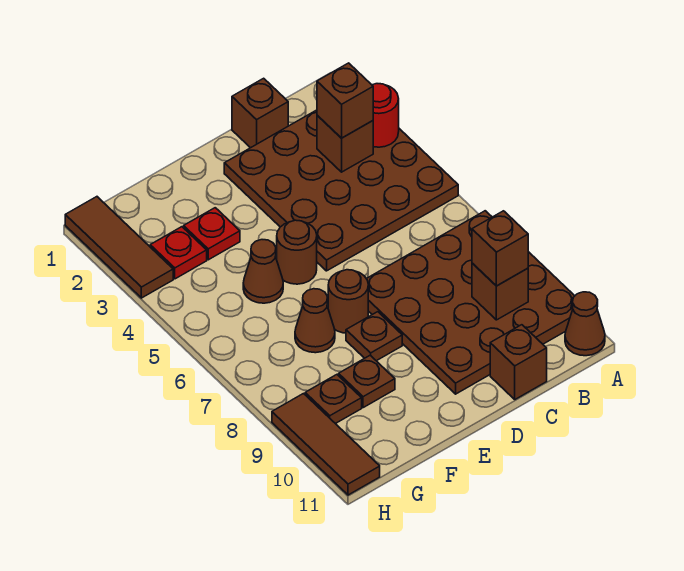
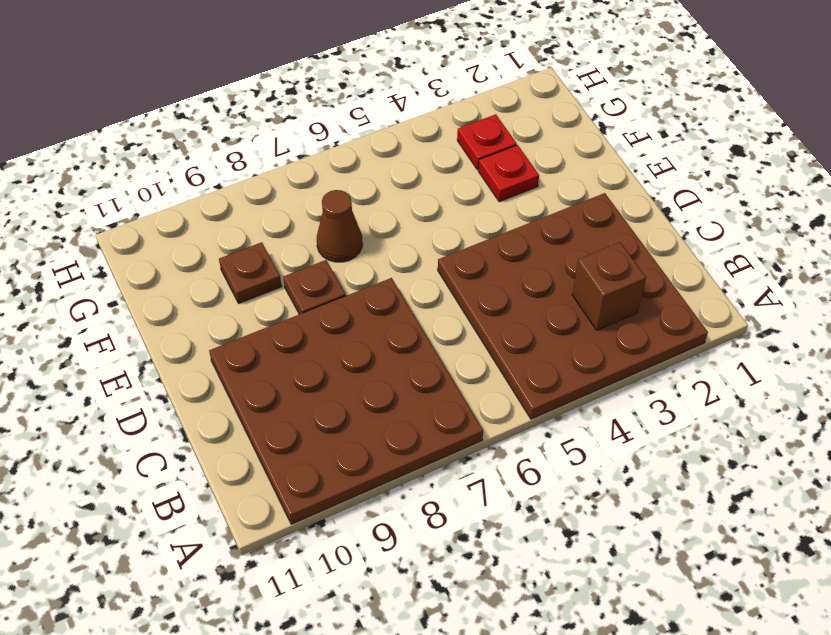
none -> brown 1x1 cone [565,292,605,356]
none -> brown 1x1 brick [232,78,288,148]
none -> brown 1x1 brick [490,325,547,399]

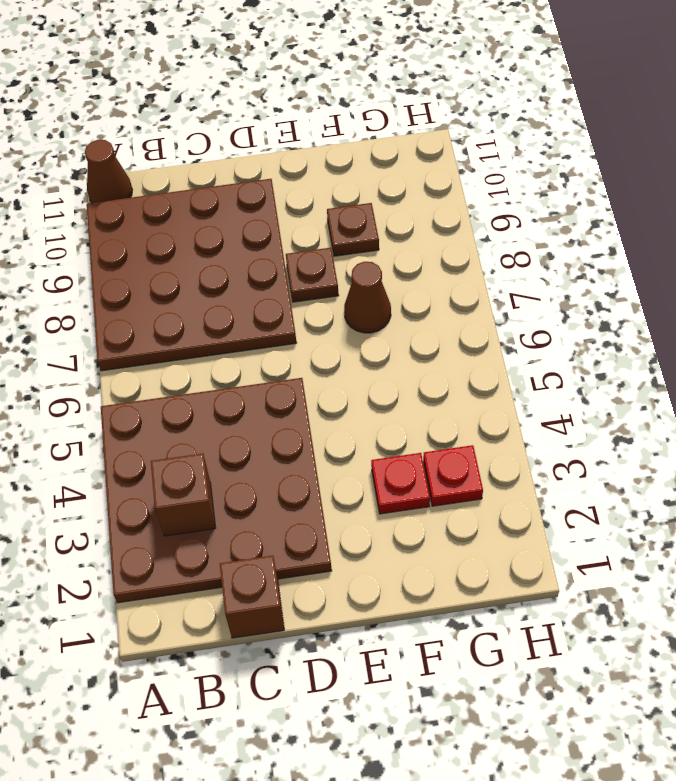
none -> brown 1x1 brick [490,325,547,399]
none -> brown 1x1 round brick [277,220,317,284]
none -> brown 1x1 round brick [328,270,368,333]

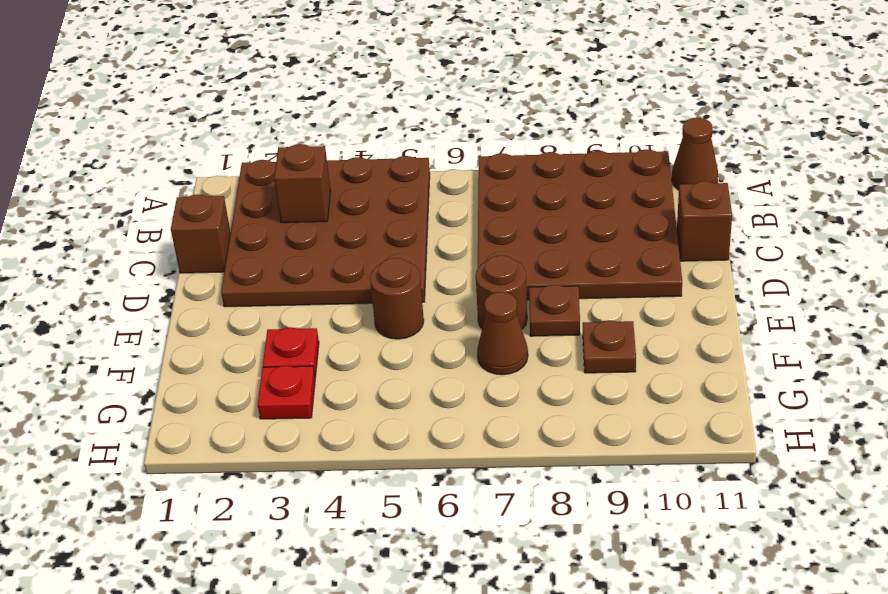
none -> brown 1x1 cone [243,240,283,303]
none -> brown 1x1 plate [305,375,362,424]
none -> brown 1x3 tile [65,197,173,298]

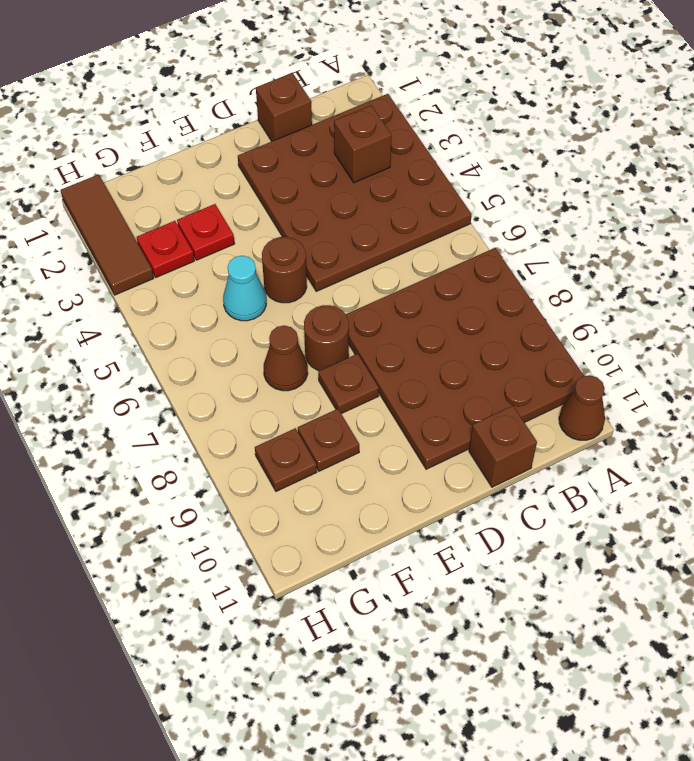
cyan 1x1 cone [223,256,266,321] -> brown 1x1 cone [243,240,283,303]
none -> brown 1x3 tile [272,394,380,495]
none -> red 1x1 round brick [372,84,399,147]
none -> brown 1x1 brick [472,263,528,320]

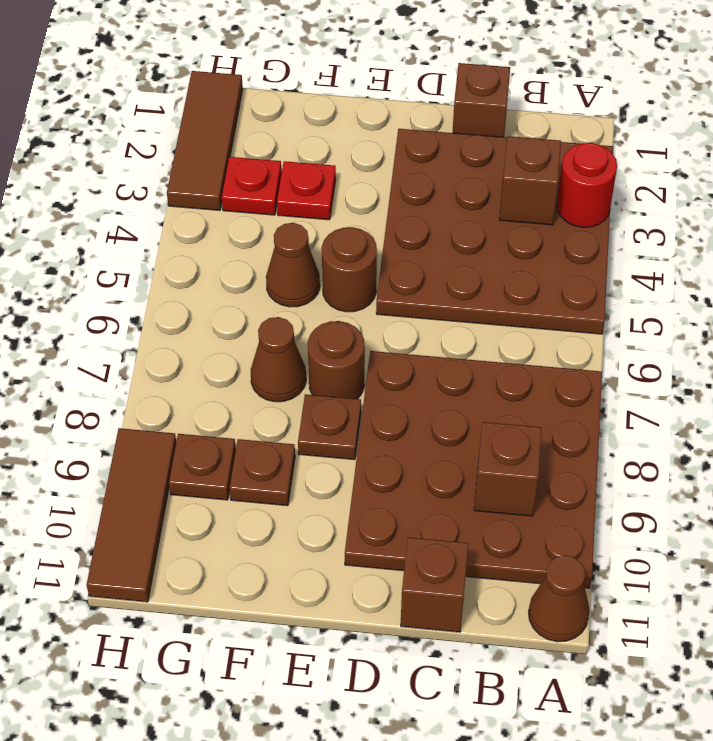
none -> brown 1x1 brick [317,63,373,138]
none -> brown 1x1 brick [472,211,528,286]

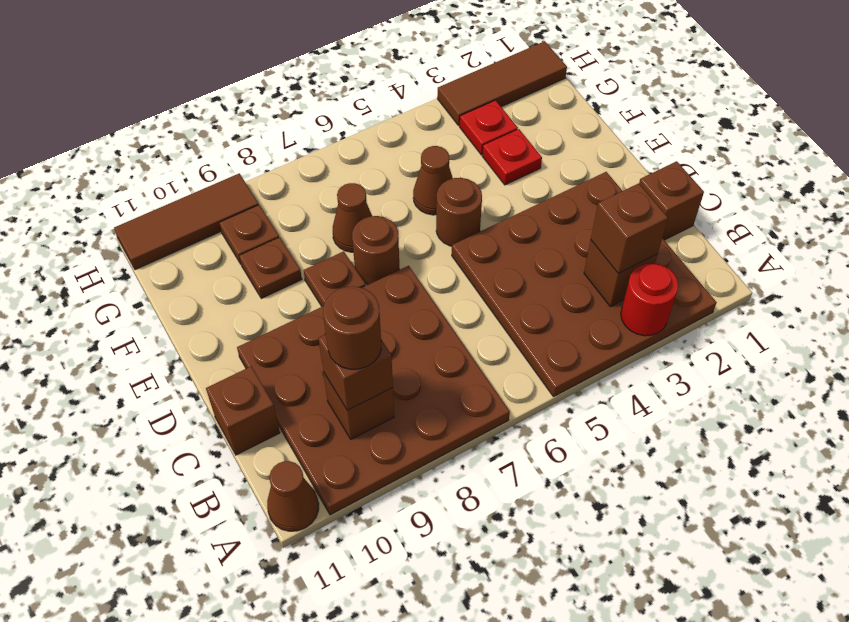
brown 1x1 round brick [323,286,381,369] -> none

